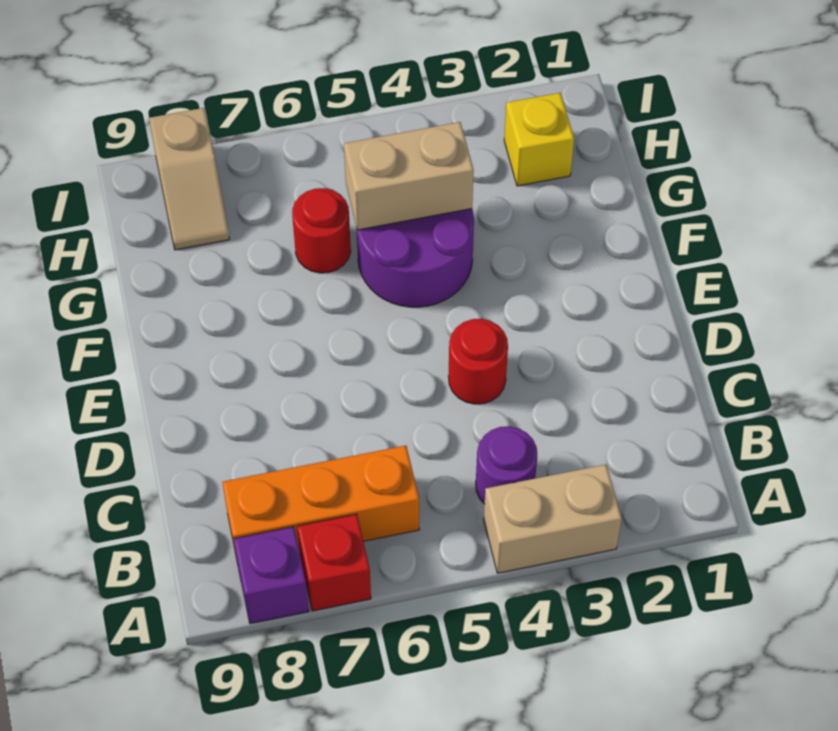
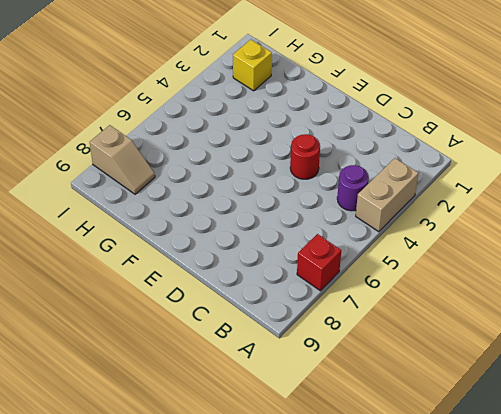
none -> purple 1x1 brick [234,527,309,624]
none -> orange 1x3 brick [222,445,419,558]

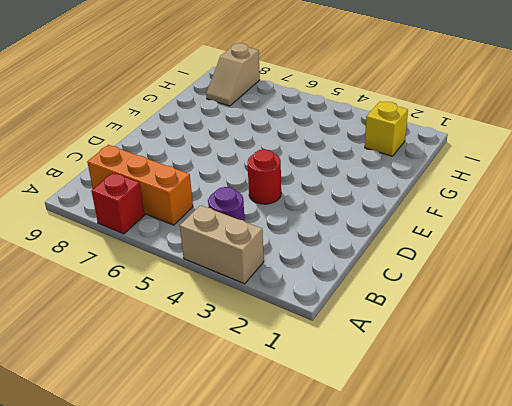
none -> purple 1x1 brick [234,527,309,624]
none -> purple 2x2 round brick [357,209,474,307]

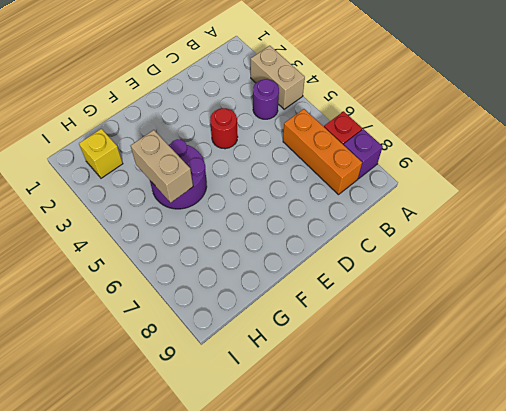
none -> red 1x1 round brick [292,188,351,273]
none -> tan 1x2 slope [149,108,230,250]

